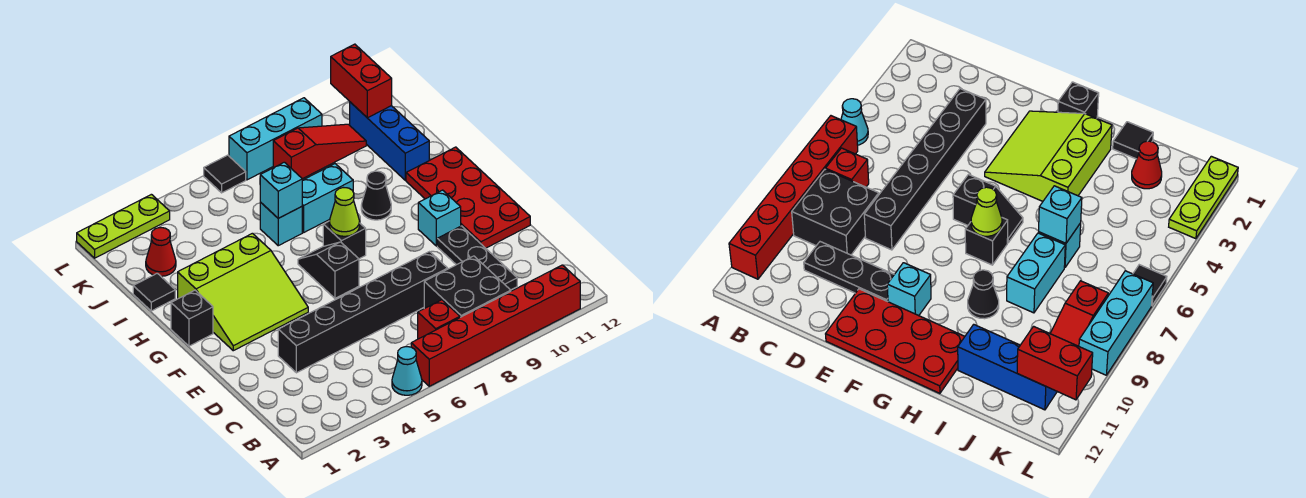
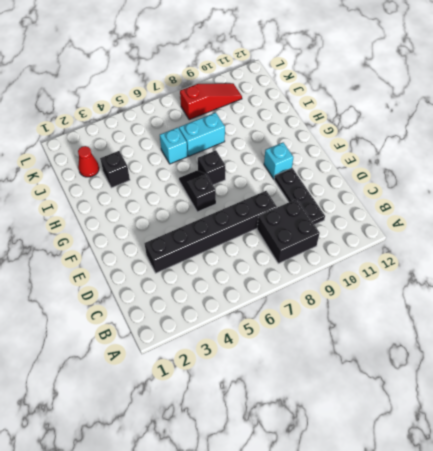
black 1x1 brick [100,151,130,188] -> black 1x1 brick moved to [171,290,213,346]
none -> cyan 1x1 cone [392,347,422,395]
none -> red 1x6 brick [411,265,580,386]
none -> red 1x1 brick [418,300,460,339]

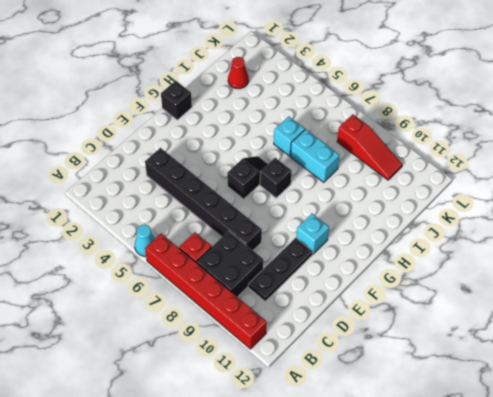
none -> red 2x4 plate [406,147,530,248]
none -> lime 3x3 slope [178,233,308,351]
none -> black 1x1 cone [361,171,391,220]

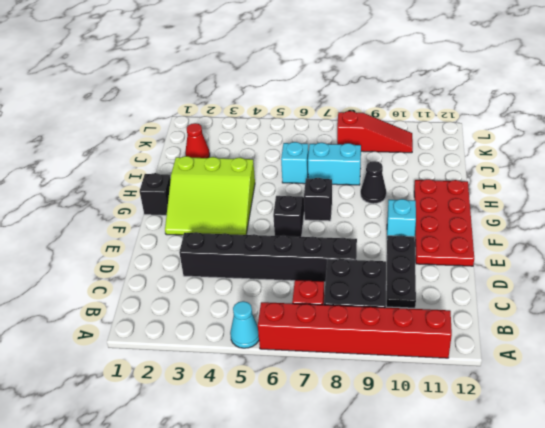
none -> black 1x1 tile [133,273,175,311]
none -> blue 1x3 brick [350,102,429,180]
none -> lime 1x3 plate [77,194,170,258]

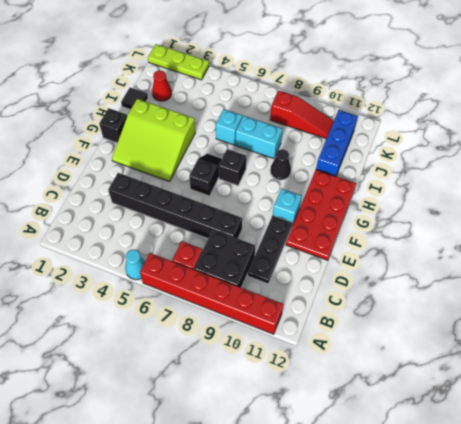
none -> black 1x1 tile [204,155,246,193]
none -> cyan 1x3 brick [229,98,322,180]
none -> lime 1x1 cone [329,188,360,236]

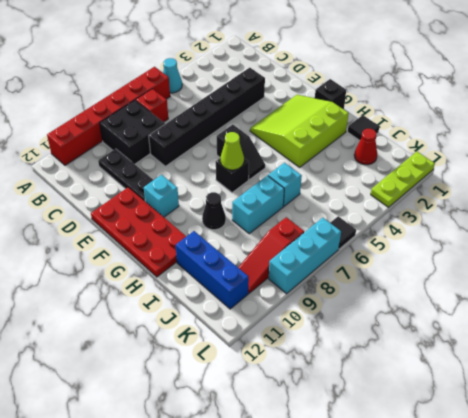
none -> cyan 1x1 brick [260,162,302,218]
none -> red 1x2 brick [331,44,392,118]

